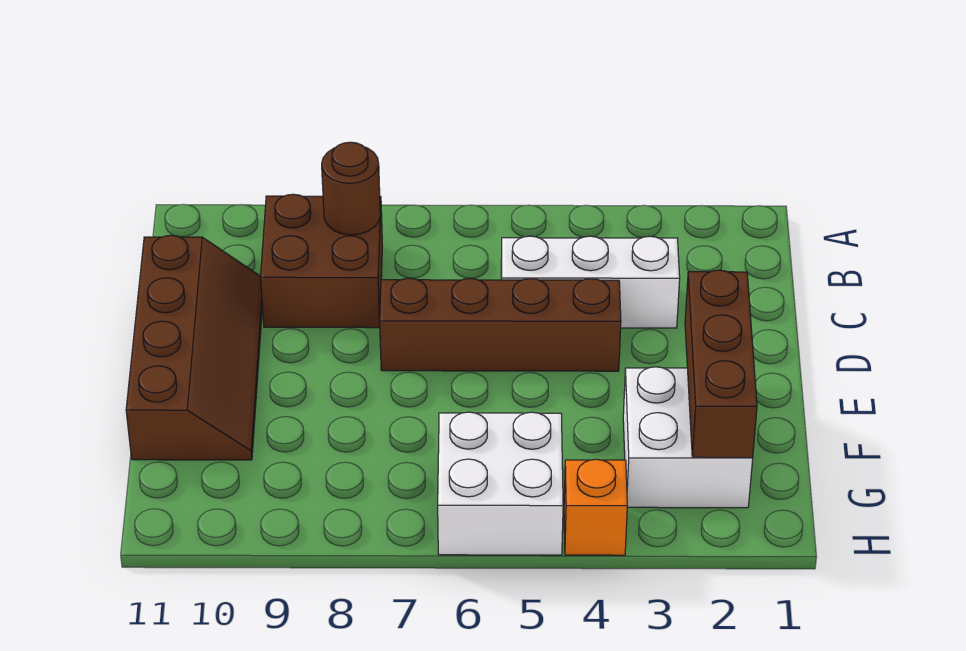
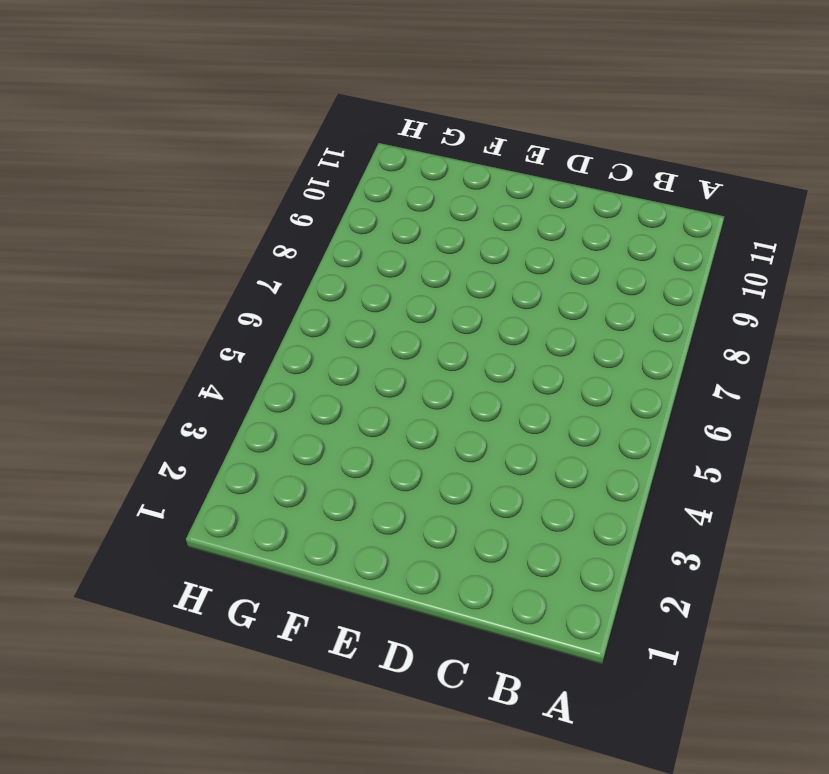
none -> brown 2x2 brick [261,194,383,328]
none -> white 1x3 brick [501,236,680,328]

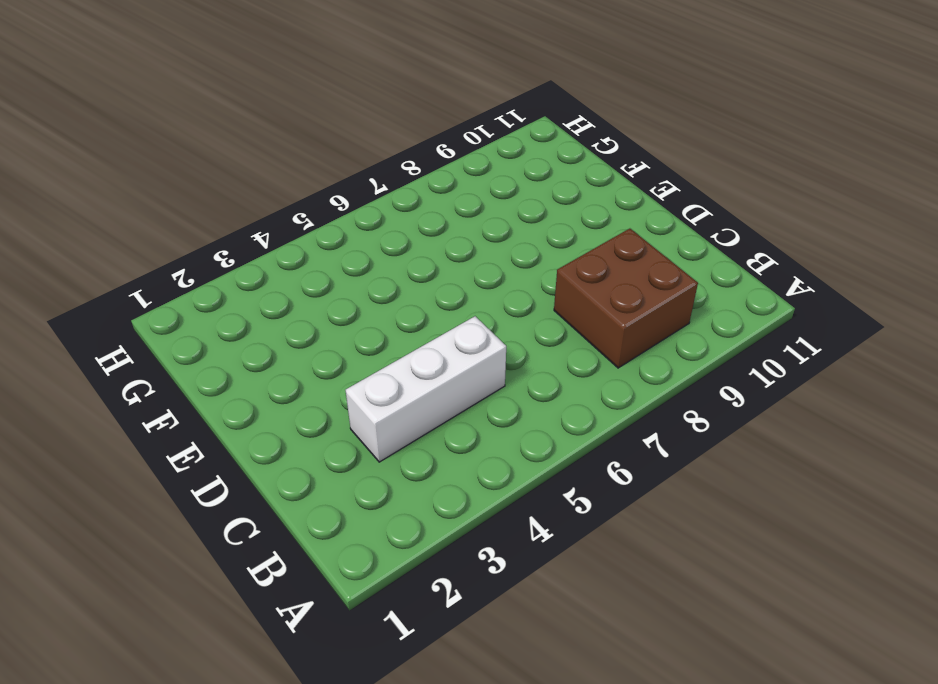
none -> brown 2x4 slope [126,235,262,460]
none -> brown 1x4 brick [380,278,621,371]

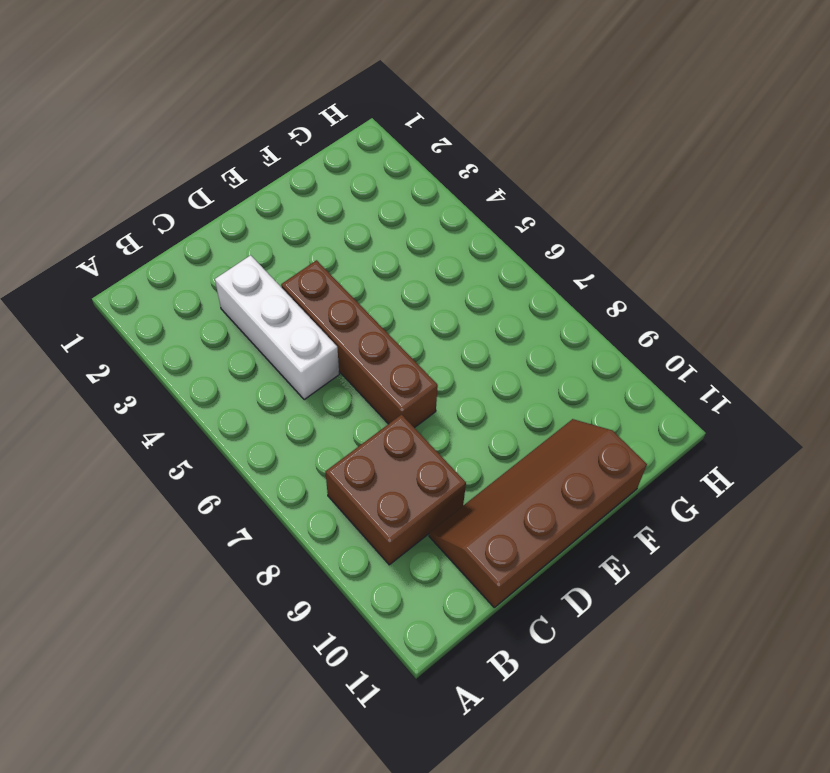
none -> white 2x2 brick [623,367,753,508]
none -> white 2x2 brick [438,412,563,555]

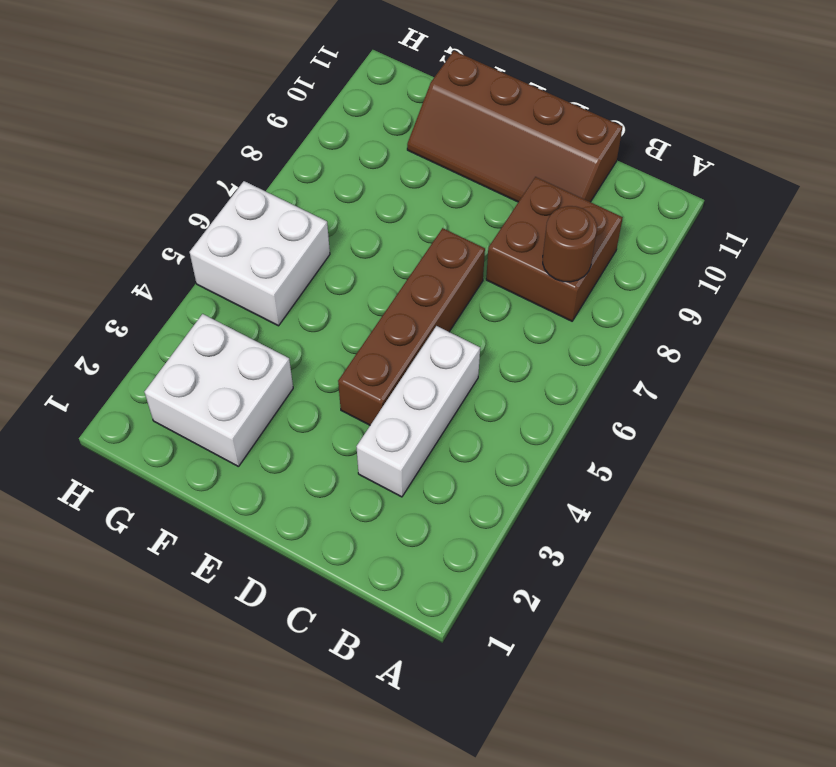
none -> orange 1x1 brick [564,459,627,555]
none -> brown 1x3 brick [685,270,757,458]

